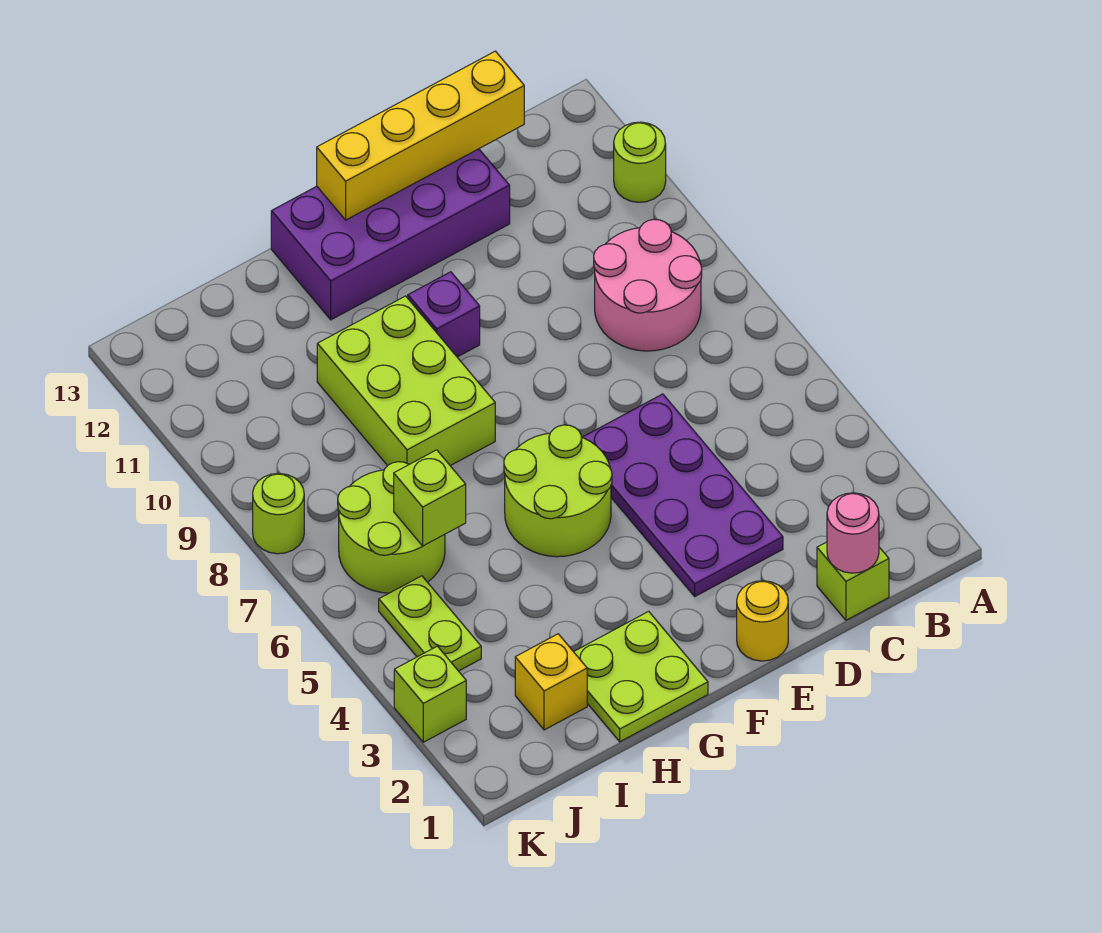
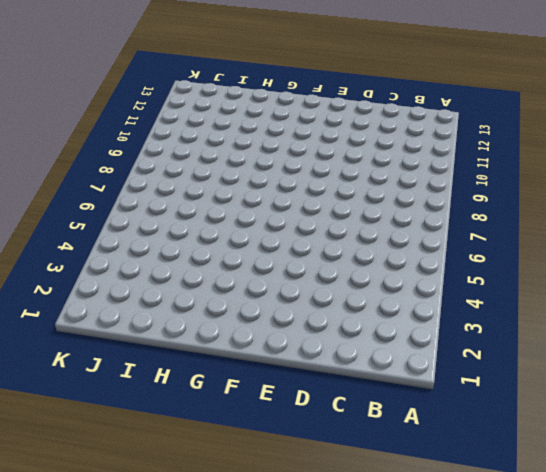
none -> lime 1x1 round brick [614,122,666,202]
none -> pink 2x2 round brick [594,219,702,351]
none -> lime 1x1 brick [817,542,889,620]

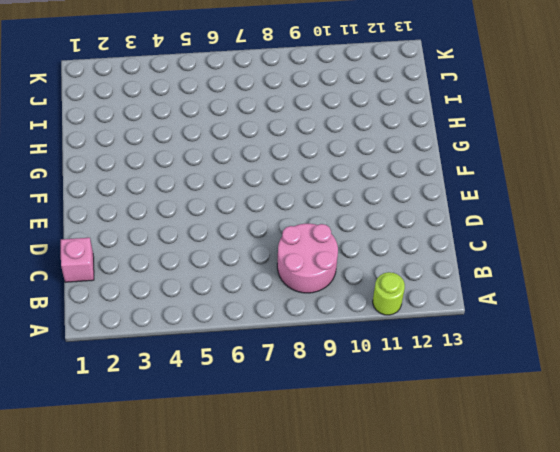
pink 1x1 brick [61,238,94,282] -> lime 1x1 brick [817,542,889,620]
none -> purple 2x4 plate [582,394,783,596]
none -> purple 2x4 brick [271,149,510,320]
none -> yellow 1x1 round brick [737,581,788,661]

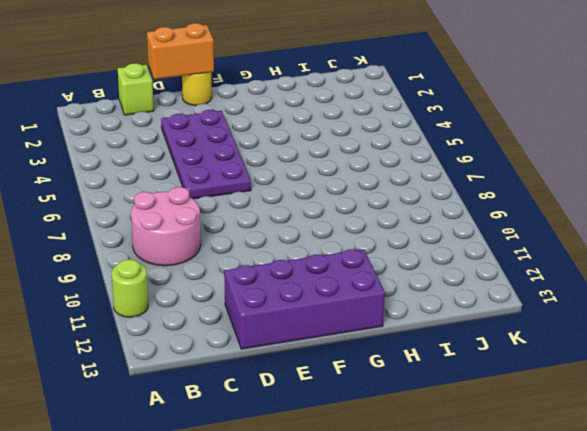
orange 1x2 brick [147,23,214,79] -> none
none -> lime 2x2 round brick [504,425,612,557]
none -> purple 1x1 brick [408,272,480,357]
none -> lime 2x2 plate [574,611,708,742]

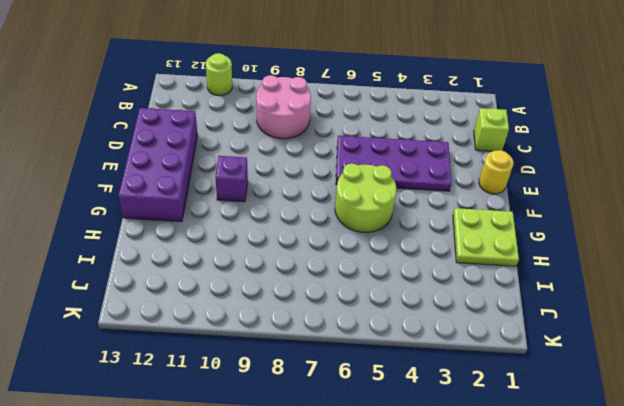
none -> lime 2x3 brick [317,296,495,466]
none -> yellow 1x1 brick [515,634,587,730]
none -> lime 2x2 round brick [338,462,445,593]

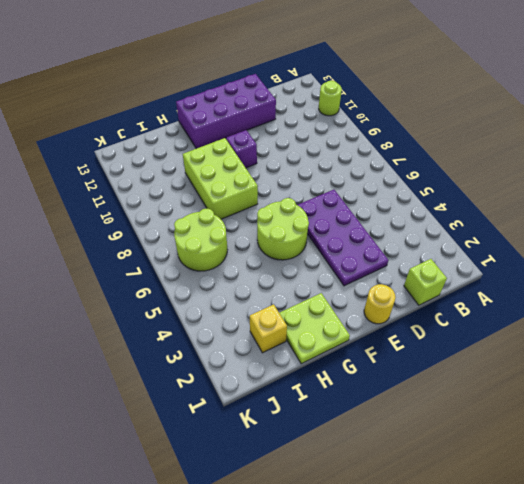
none -> pink 2x2 round brick [594,219,702,351]
none -> lime 1x2 plate [379,576,481,671]
none -> lime 1x1 brick [394,646,466,742]

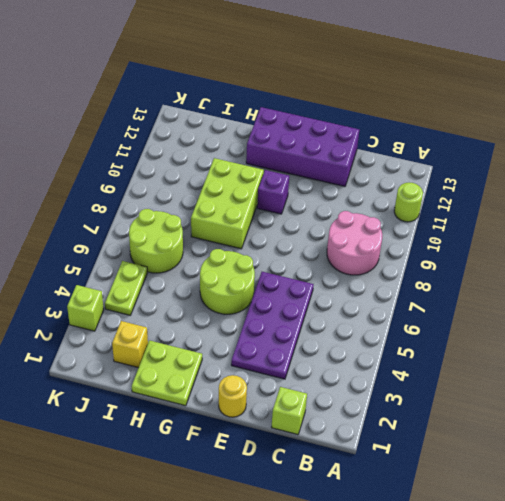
none -> lime 1x1 round brick [253,473,304,554]
none -> pink 1x1 round brick [827,493,879,573]
none -> yellow 1x4 brick [317,51,524,220]

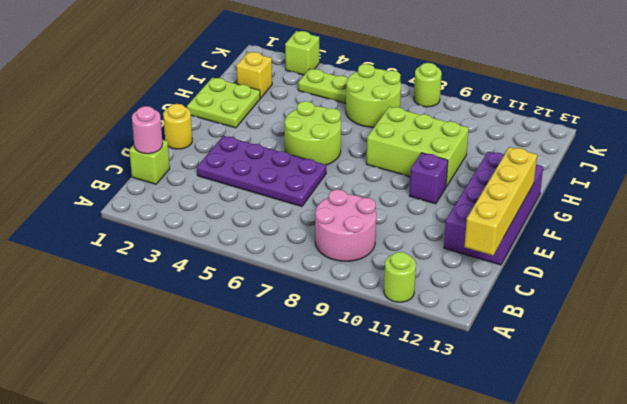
none -> lime 1x1 brick [394,450,466,546]

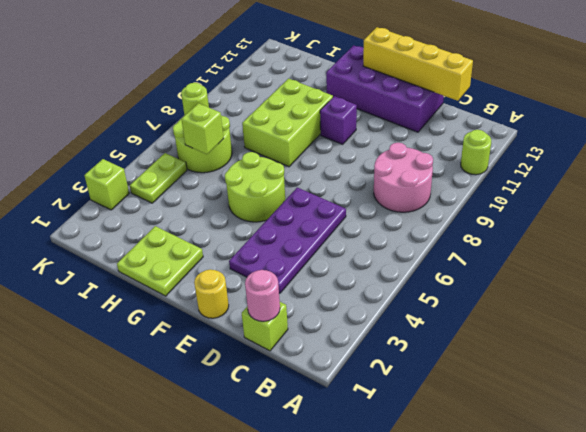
none -> yellow 1x1 brick [515,634,587,730]

